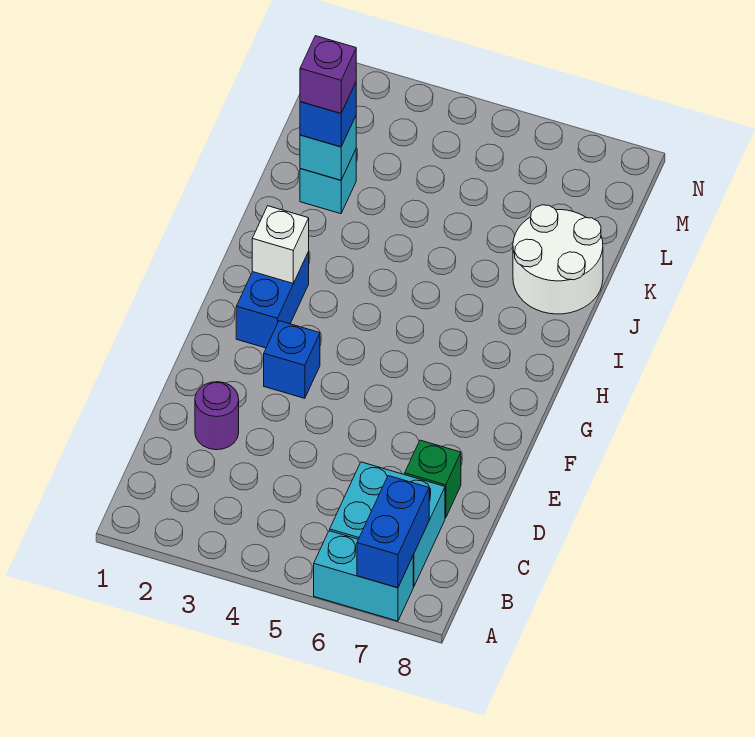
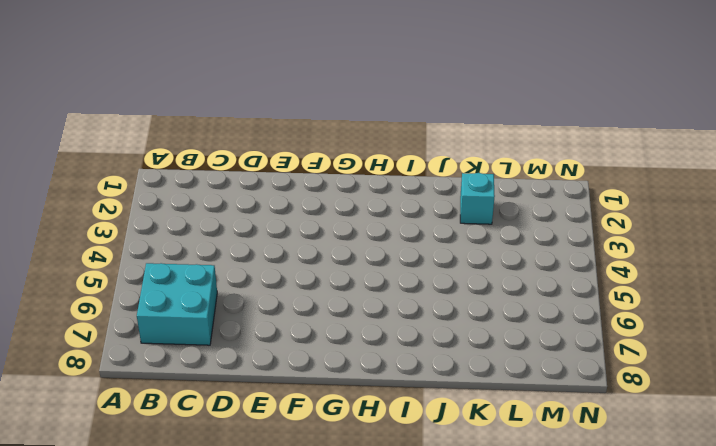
none -> cyan 1x2 brick [314,531,413,621]
none -> purple 1x1 round brick [195,382,239,450]
none -> green 1x1 brick [405,440,461,518]

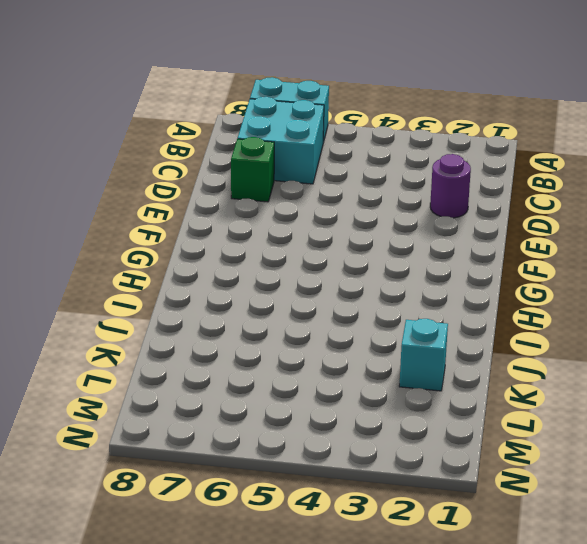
none -> blue 1x1 brick [264,321,320,398]
none -> blue 1x2 brick [236,252,309,348]
none -> white 2x2 round brick [513,205,603,314]

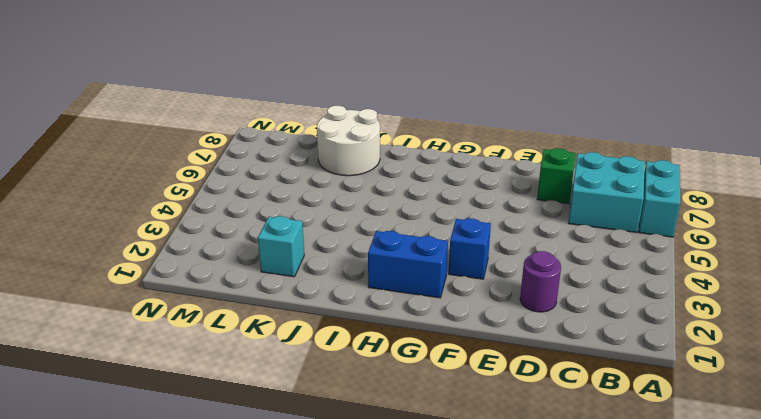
none -> blue 1x2 brick [357,476,429,588]
none -> white 1x1 brick [252,206,309,283]
none -> cyan 1x1 brick [300,116,356,180]

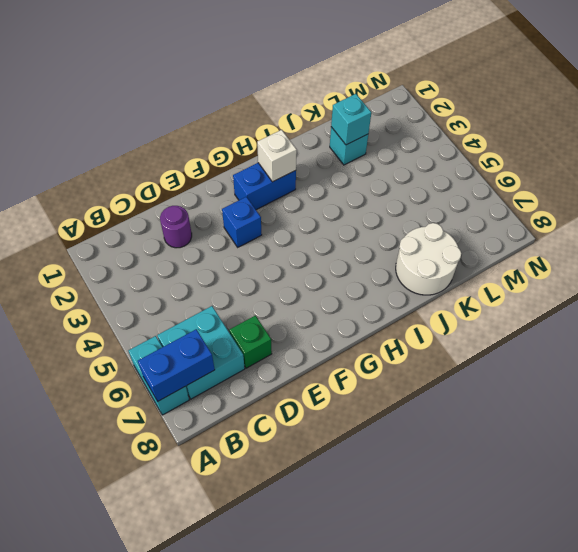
none -> blue 1x1 brick [300,83,356,147]
none -> purple 1x1 brick [300,36,356,113]

